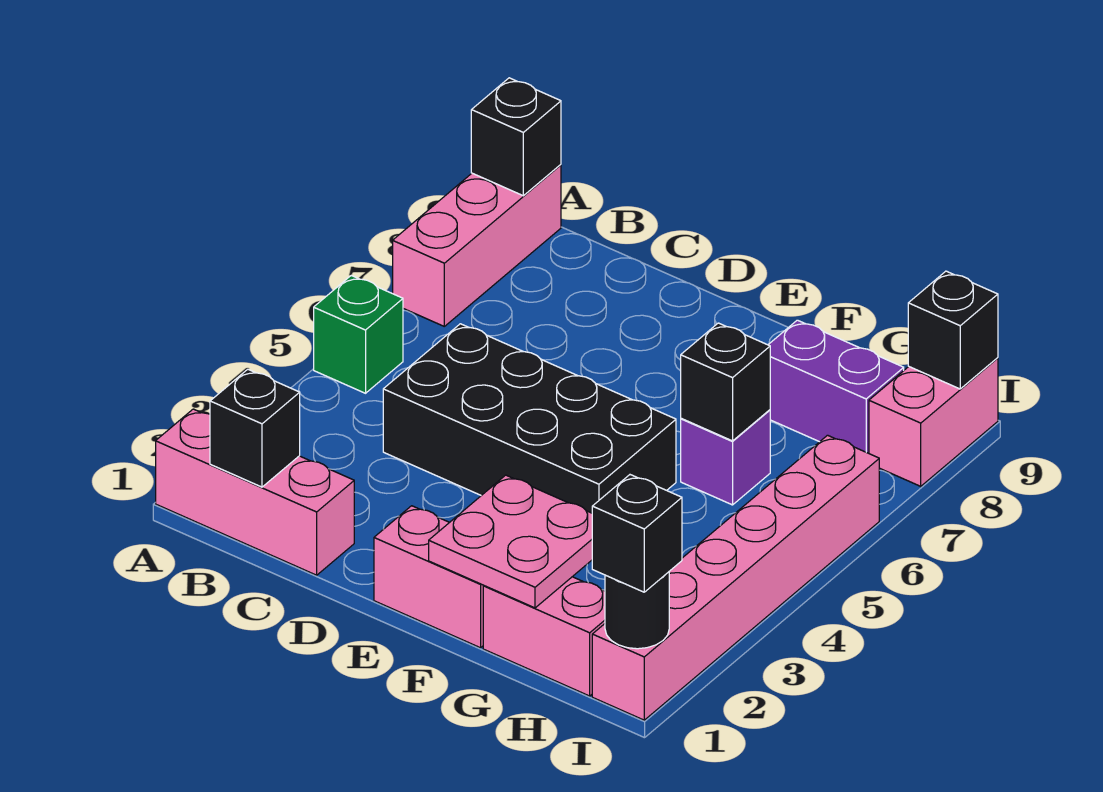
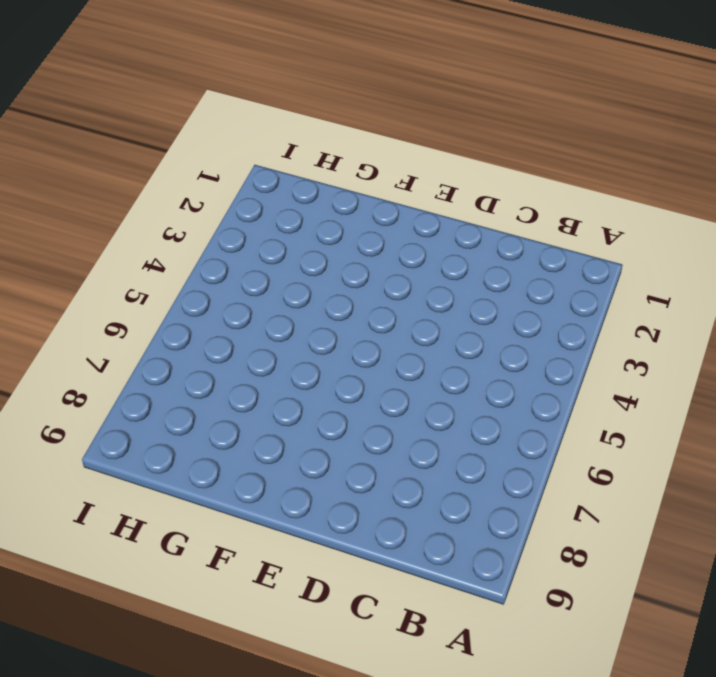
none -> pink 1x3 brick [156,409,354,575]
none -> green 1x1 brick [314,276,403,393]
none -> pink 1x3 brick [393,165,561,326]

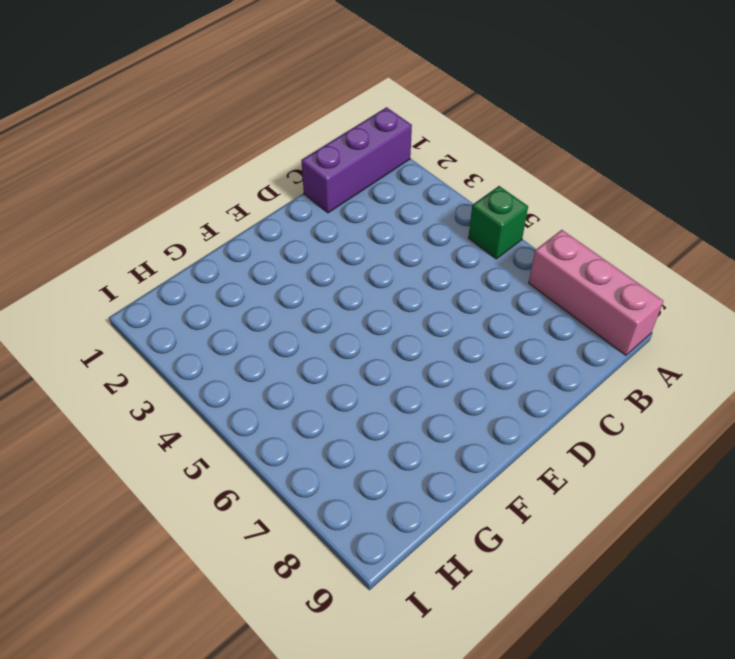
purple 1x3 brick [301,107,412,213] -> pink 1x3 brick [156,409,354,575]
none -> black 2x4 brick [383,324,676,513]
none -> pink 1x2 brick [374,506,483,648]
none -> pink 1x2 brick [483,577,605,696]

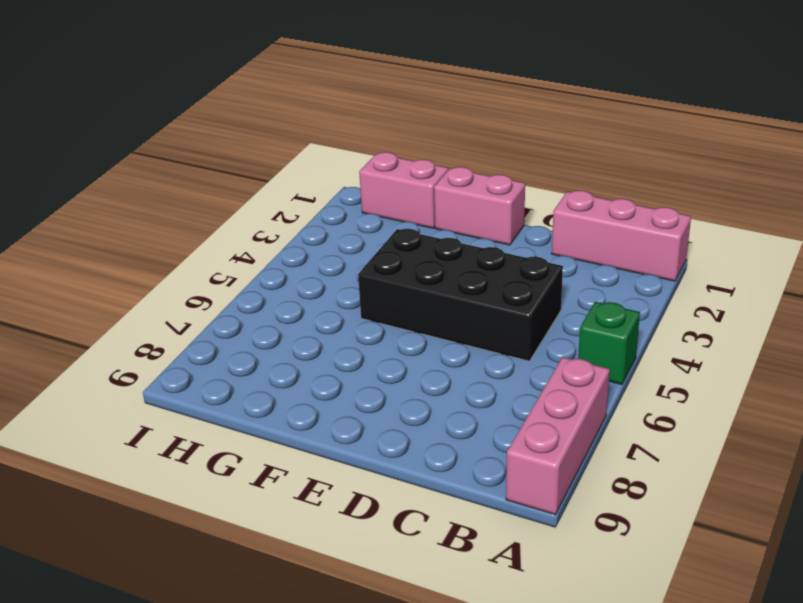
none -> purple 1x1 brick [681,410,770,505]
none -> purple 1x2 brick [768,320,904,453]
none -> pink 1x6 brick [592,435,879,720]

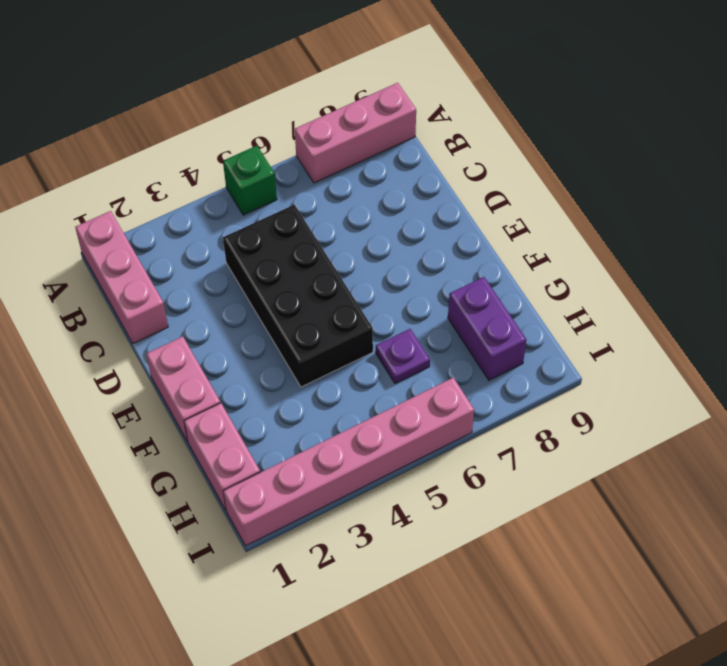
purple 1x1 plate [376,329,430,384] -> purple 1x1 brick [681,410,770,505]
none -> pink 1x2 brick [869,358,998,486]
none -> black 1x1 brick [471,78,561,196]
none -> black 1x1 brick [210,369,300,487]

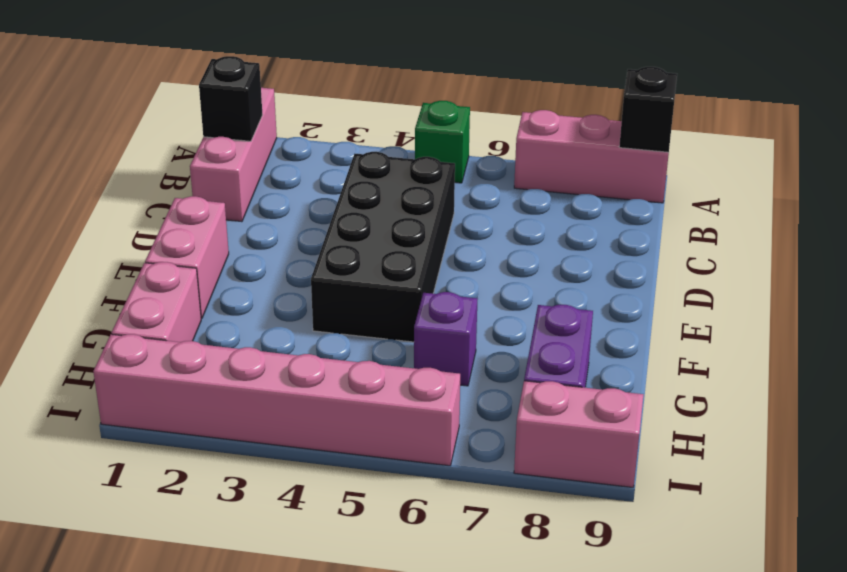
none -> pink 2x2 plate [429,475,592,608]
none -> black 1x1 brick [681,323,770,441]
none -> black 1x1 round brick [605,572,669,649]

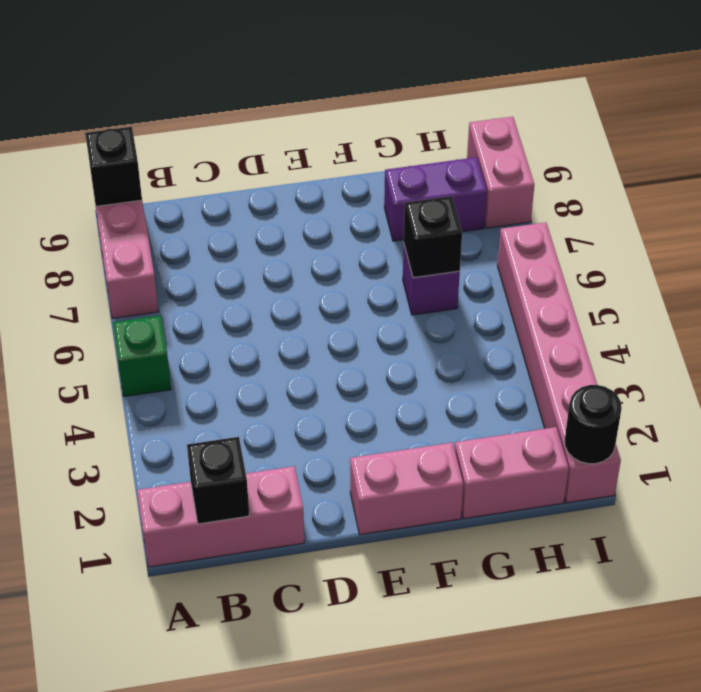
none -> black 2x4 brick [383,324,676,513]
none -> pink 2x2 plate [429,475,592,608]
none -> black 1x1 brick [908,271,998,389]

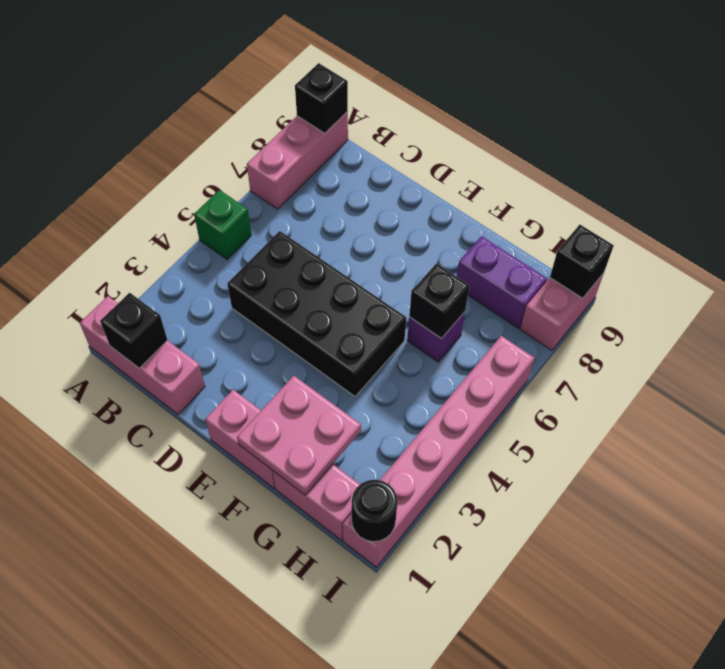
none -> black 1x1 brick [592,475,682,592]

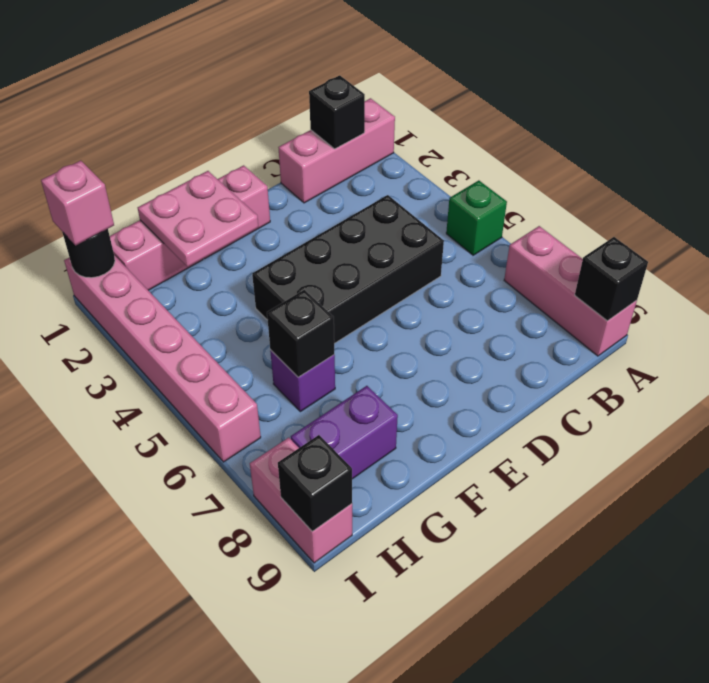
pink 1x1 brick [41,160,114,245] -> black 1x1 brick [592,475,682,592]

